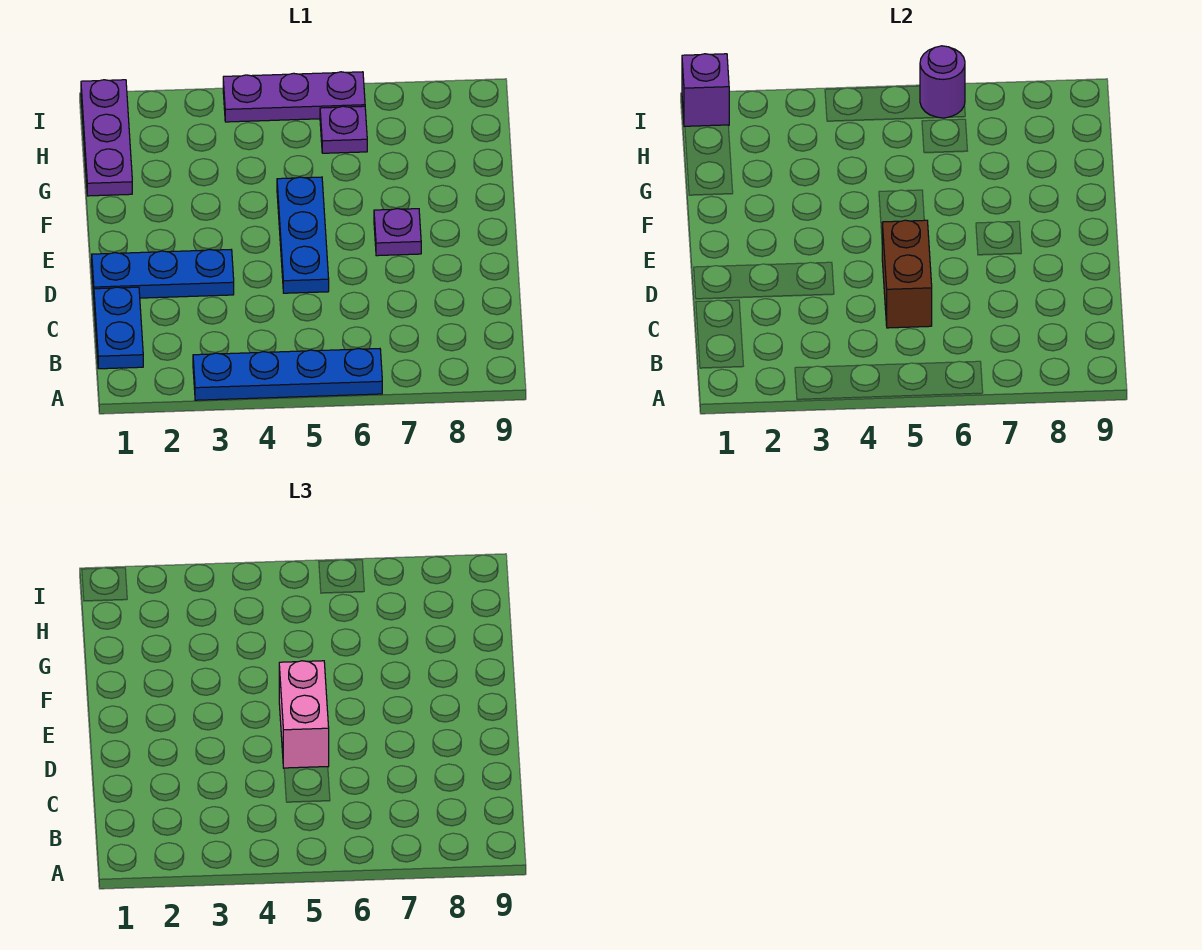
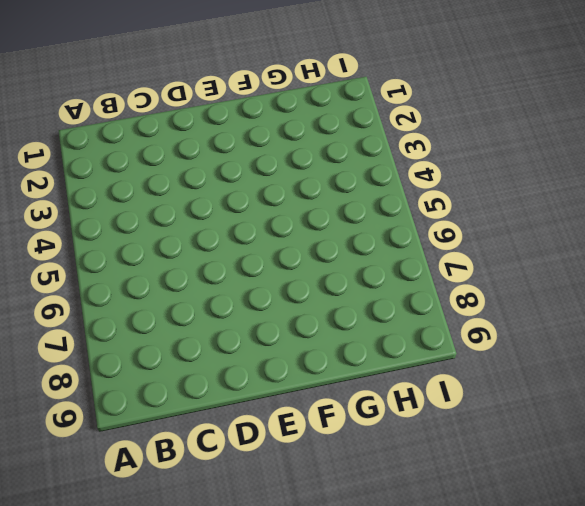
none -> blue 1x4 plate [193,348,382,400]
none -> blue 1x2 plate [94,287,143,369]
none -> blue 1x3 plate [92,249,234,298]

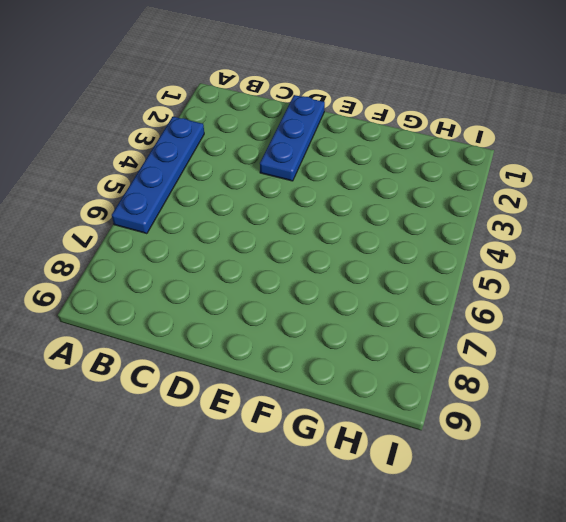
none -> blue 1x2 plate [94,287,143,369]
none -> blue 1x3 plate [277,177,329,293]
none -> purple 1x1 plate [374,209,421,256]

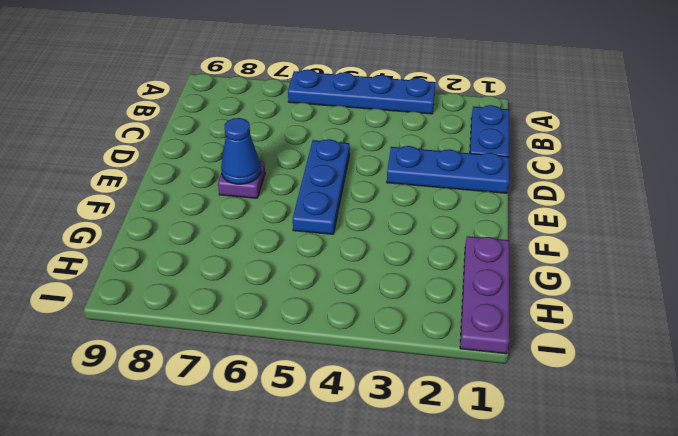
blue 1x1 cone [221,118,261,184] -> none
none -> purple 1x1 plate [320,106,367,153]
none -> purple 1x3 plate [223,72,365,122]
none -> brown 1x2 brick [882,220,932,328]

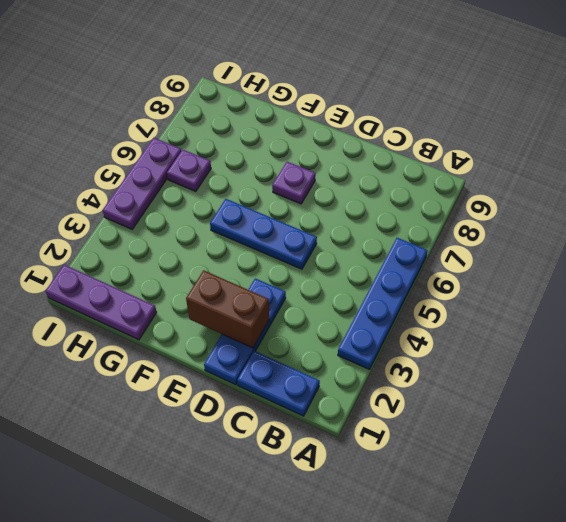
brown 1x2 brick [186,270,269,348] -> brown 1x2 brick moved to [882,220,932,328]
none -> purple 1x1 brick [682,54,729,127]
none -> purple 1x1 round brick [920,46,965,118]
none -> pink 1x2 brick [279,661,329,768]

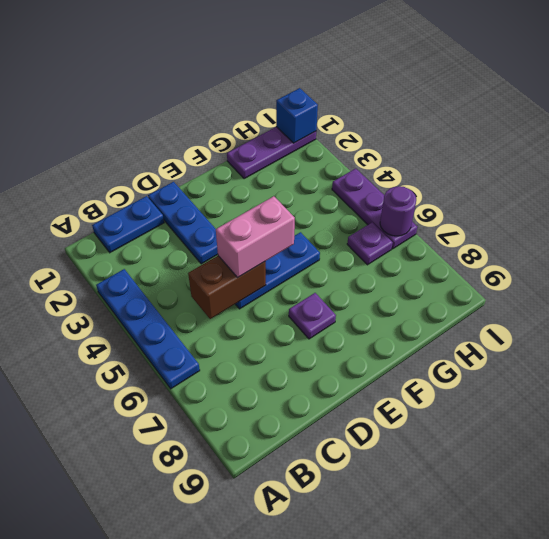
blue 1x1 brick [276,88,318,143] -> purple 1x1 brick [682,54,729,127]

